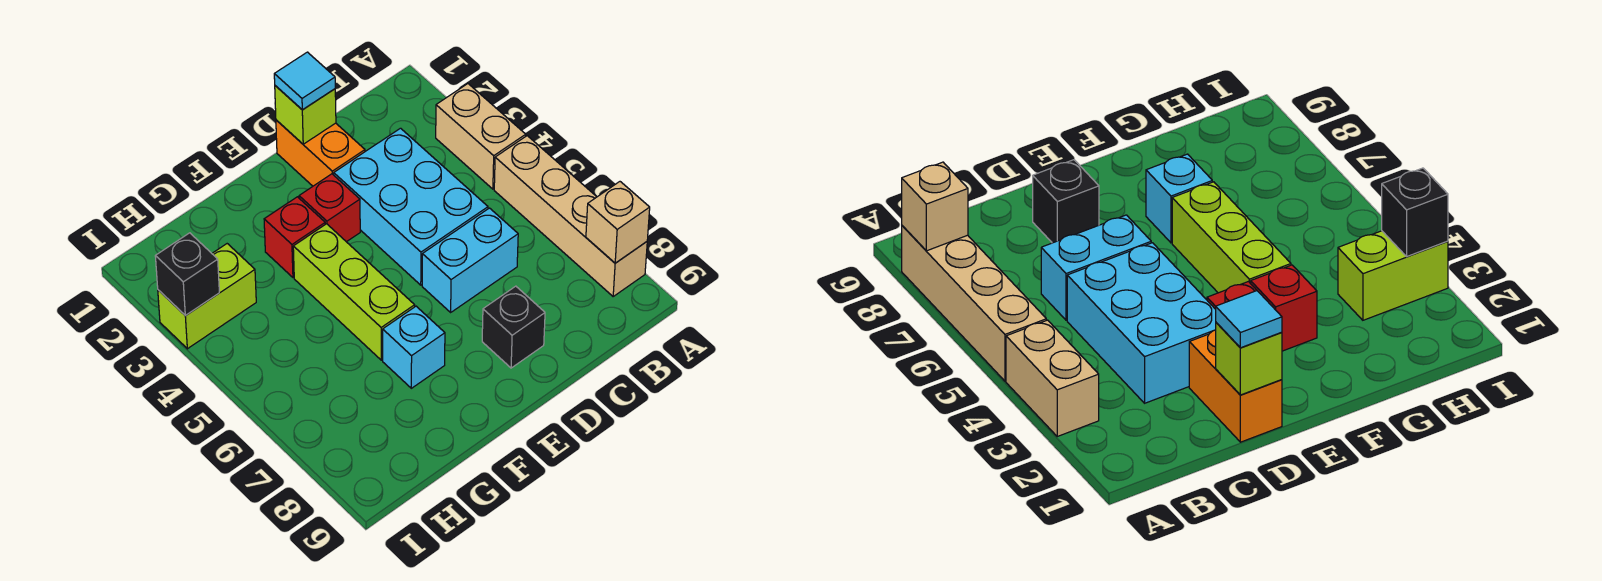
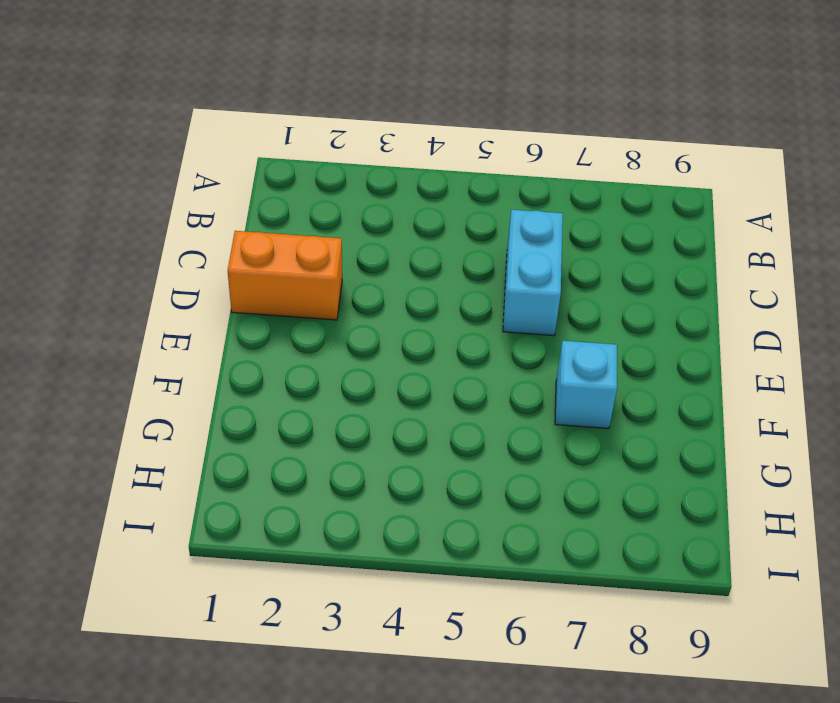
none -> tan 1x2 brick [436,84,526,189]
none -> tan 1x4 brick [494,136,647,296]
none -> cyan 2x3 brick [334,128,488,285]

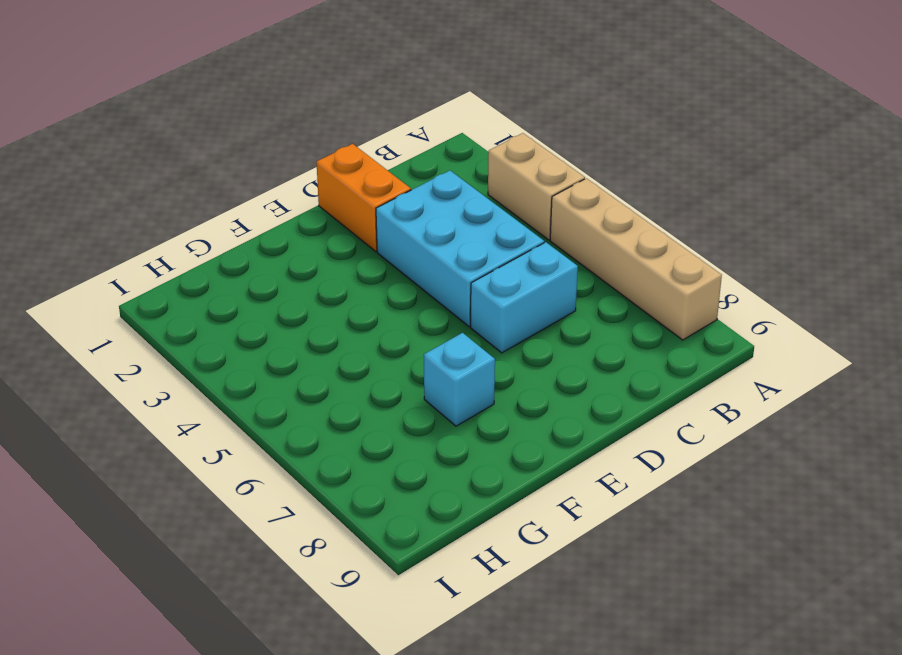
none -> black 1x1 brick [482,286,545,368]
none -> red 1x1 brick [299,174,360,242]
none -> red 1x1 brick [264,197,325,278]

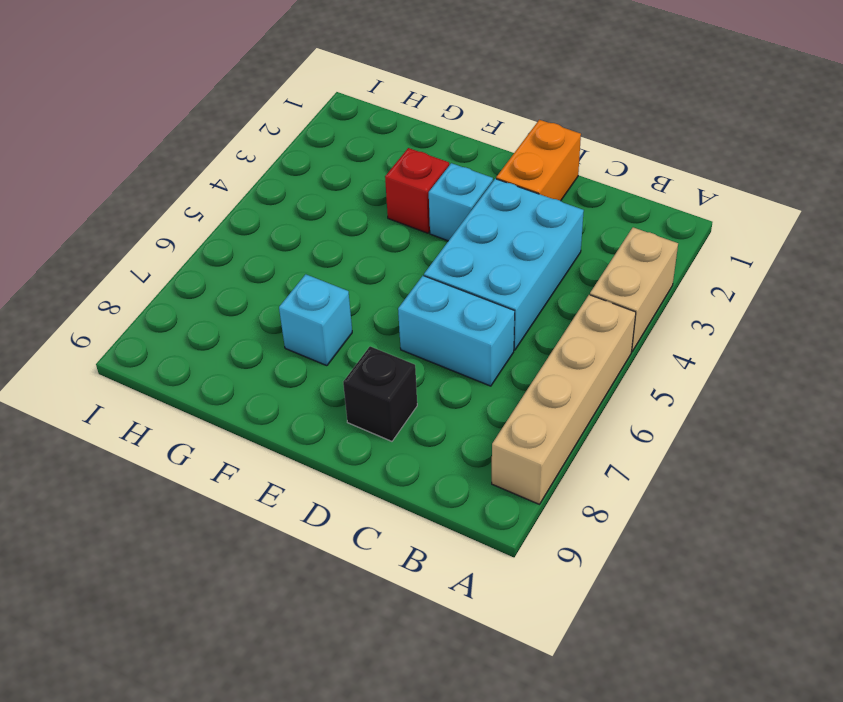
cyan 1x1 brick [429,163,493,241] -> red 1x1 brick [299,174,360,242]
none -> lime 1x3 brick [293,224,415,360]
none -> lime 1x2 brick [158,244,256,349]
none -> tan 1x1 brick [586,182,650,263]

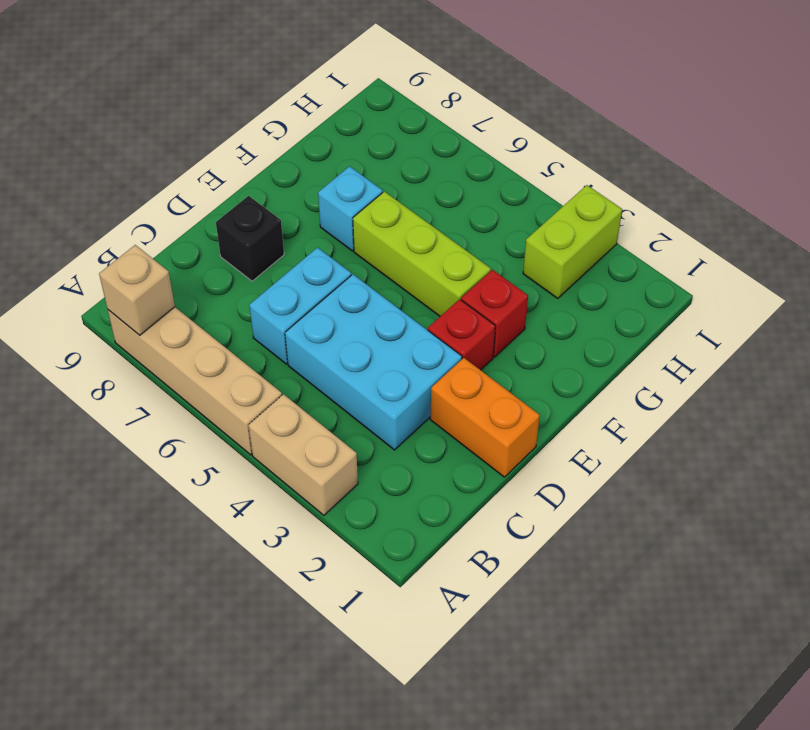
none -> lime 1x1 brick [275,86,336,144]
none -> black 1x1 brick [155,233,219,316]
none -> cyan 1x1 tile [274,52,335,110]

